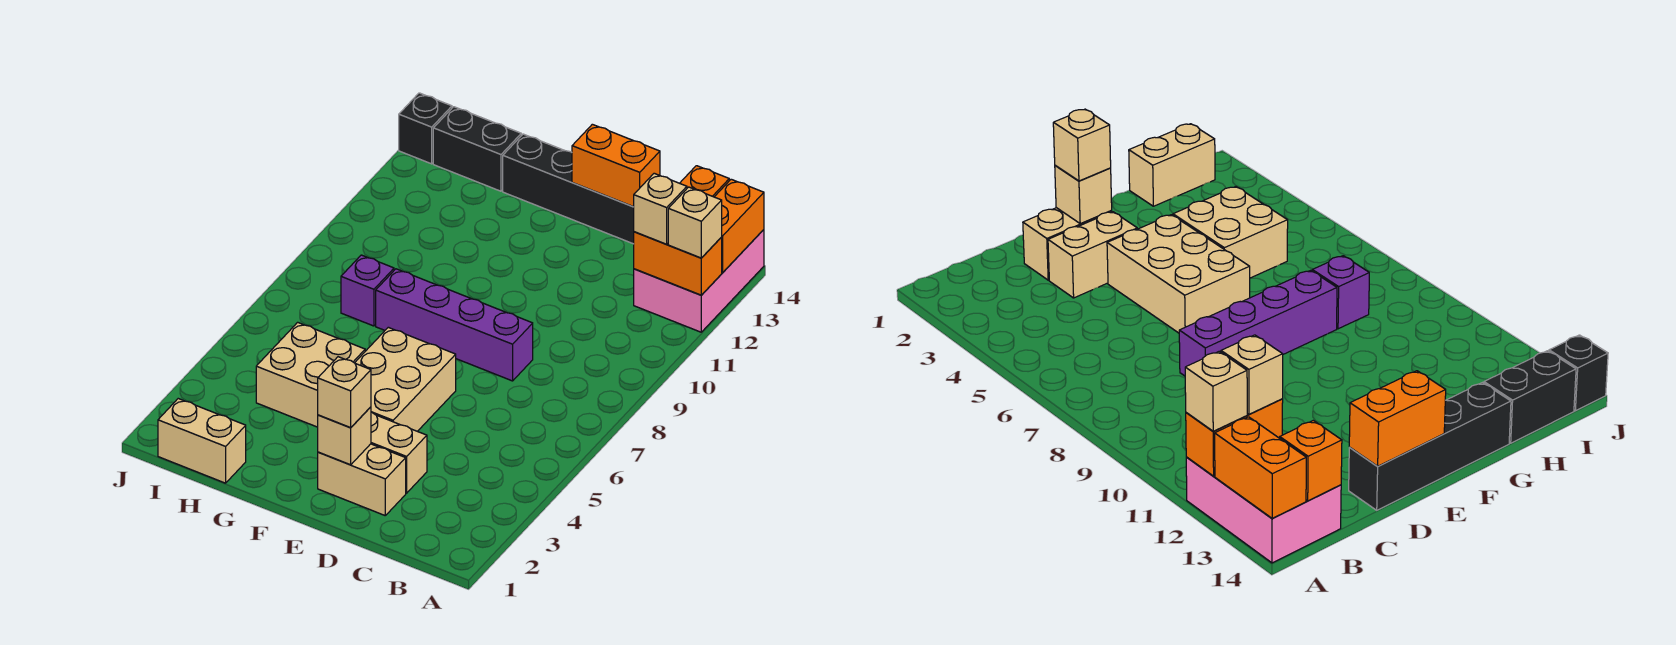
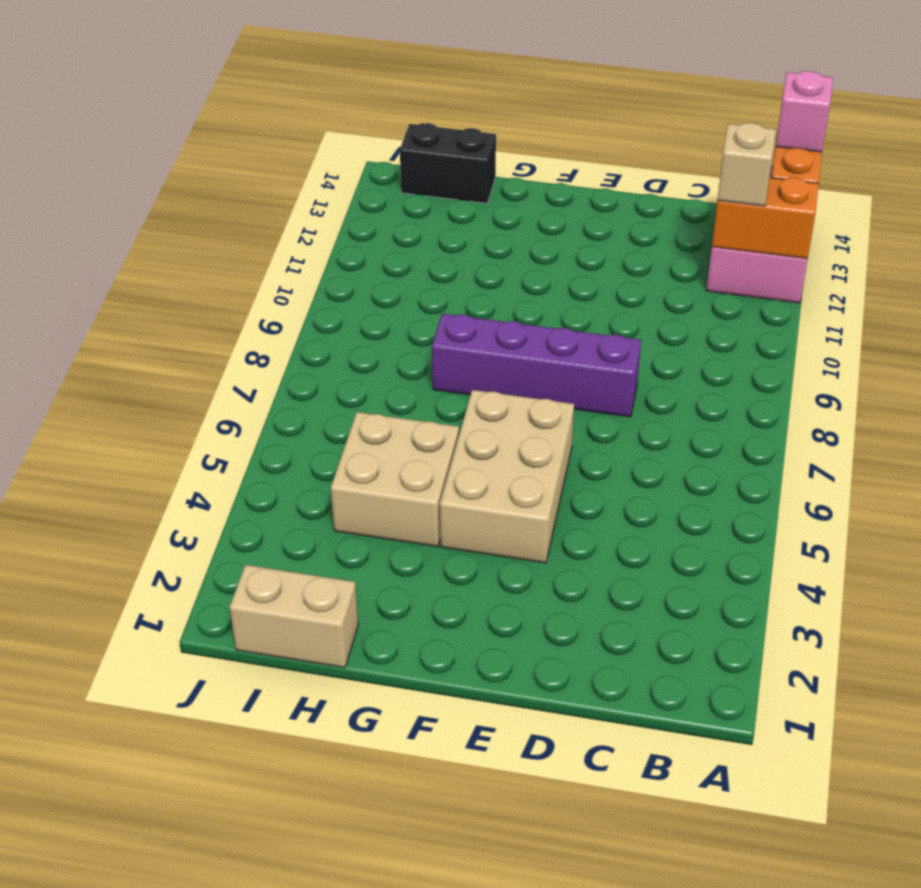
pink 1x1 brick [776,71,833,152] -> none
none -> tan 1x2 brick [318,444,406,515]
none -> tan 1x2 brick [371,412,427,493]
none -> black 1x4 brick [503,134,634,244]

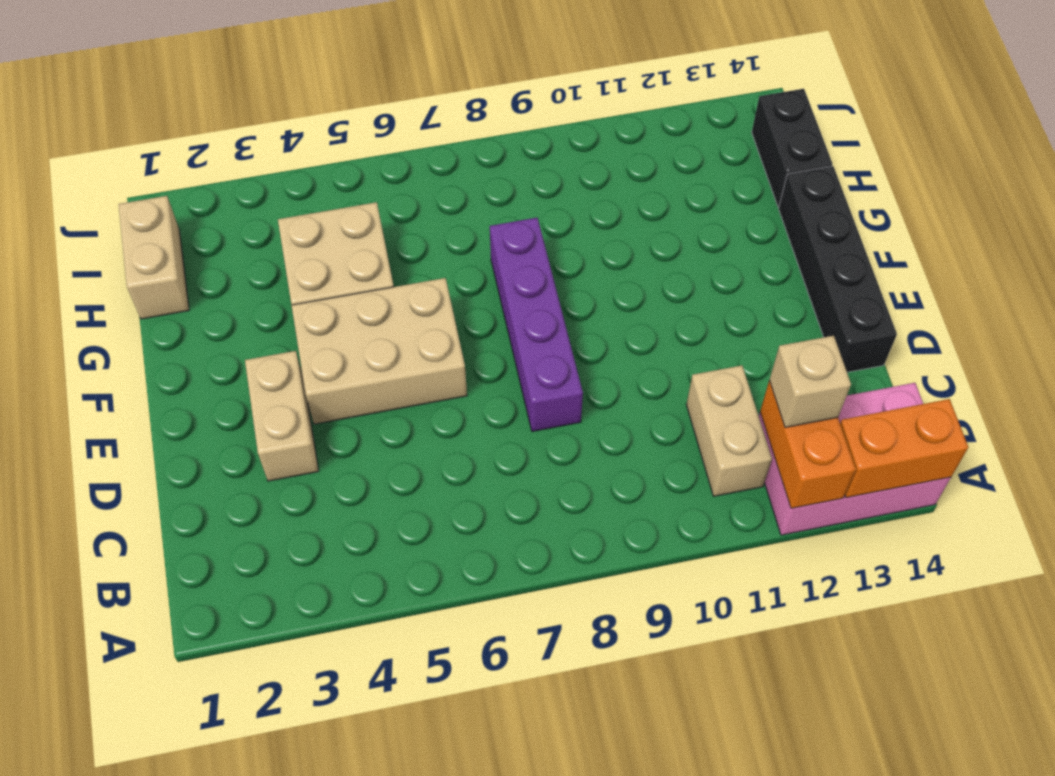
tan 1x2 brick [686,365,772,496] -> tan 1x2 brick moved to [318,444,406,515]
none -> purple 1x1 brick [341,255,394,326]
none -> black 1x1 brick [399,93,452,164]
none -> orange 1x1 brick [680,166,729,197]

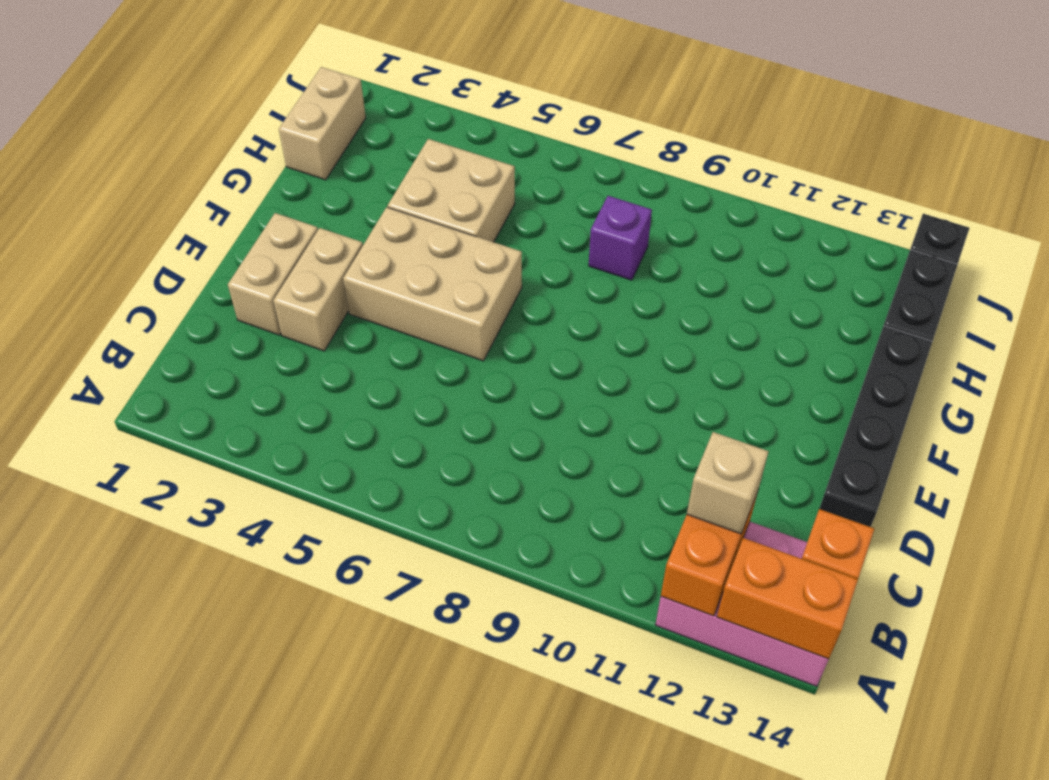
none -> purple 1x4 brick [376,269,533,381]
none -> orange 1x2 brick [572,124,660,207]
none -> tan 1x1 brick [318,407,371,465]

